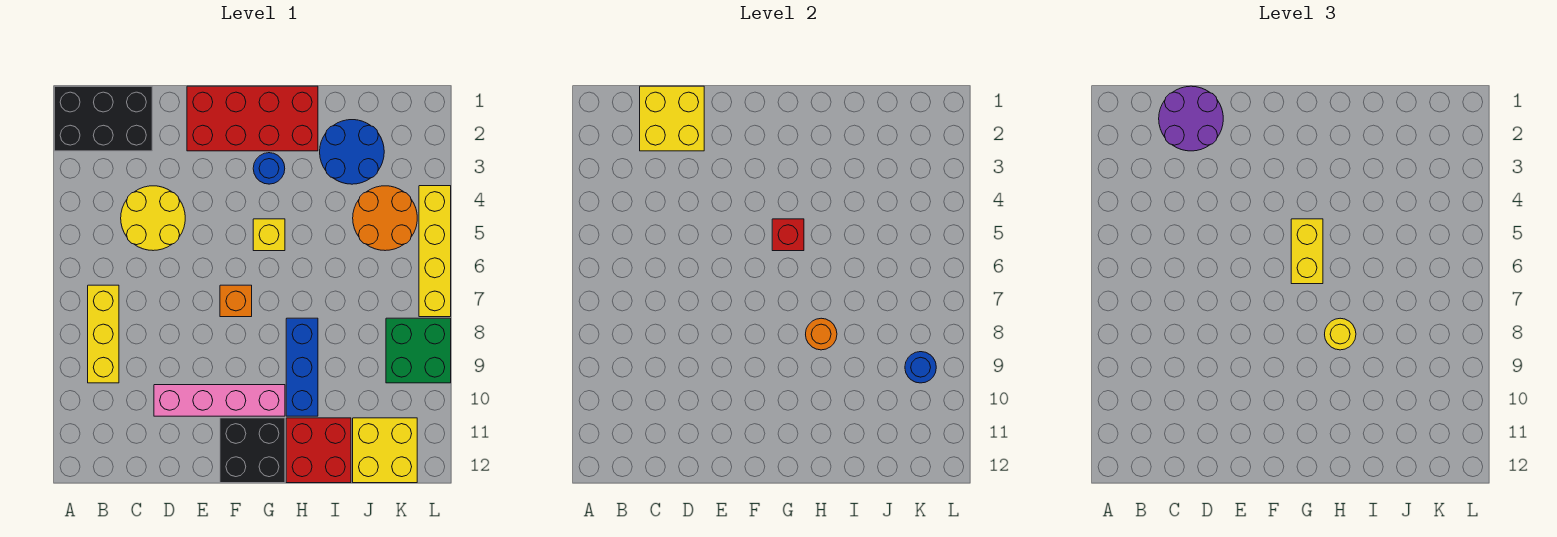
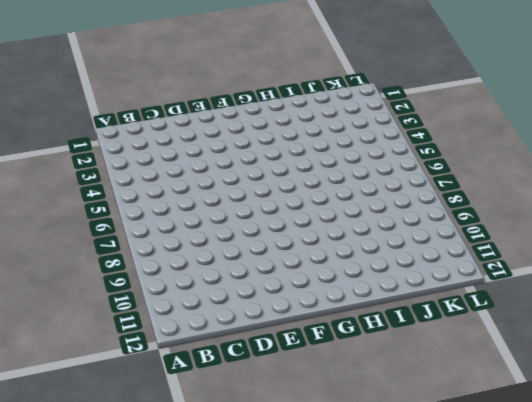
none -> black 2x3 brick [54,86,152,151]
none -> yellow 1x3 brick [88,285,119,383]
none -> yellow 2x2 round brick [121,186,185,251]

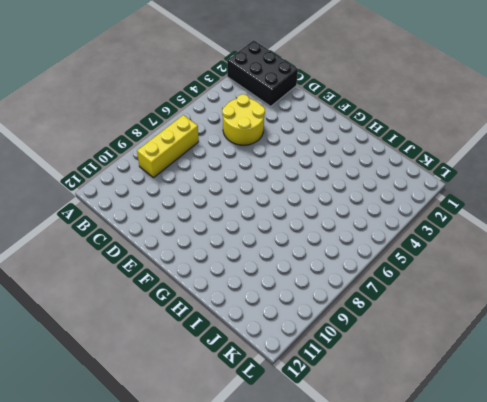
none -> pink 1x4 brick [154,385,285,416]
none -> red 2x4 brick [187,86,318,151]
none -> orange 1x1 brick [220,285,252,317]

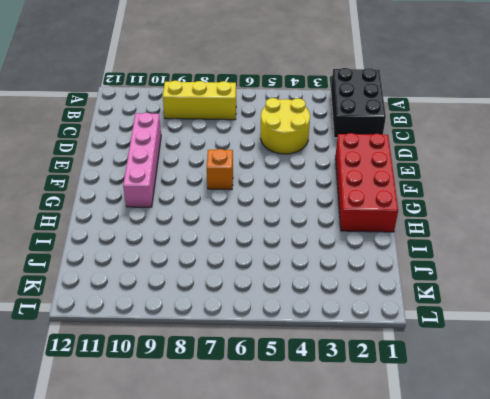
none -> black 2x2 brick [220,418,285,483]
none -> blue 1x1 round brick [253,153,285,184]
none -> yellow 1x1 brick [253,219,285,251]

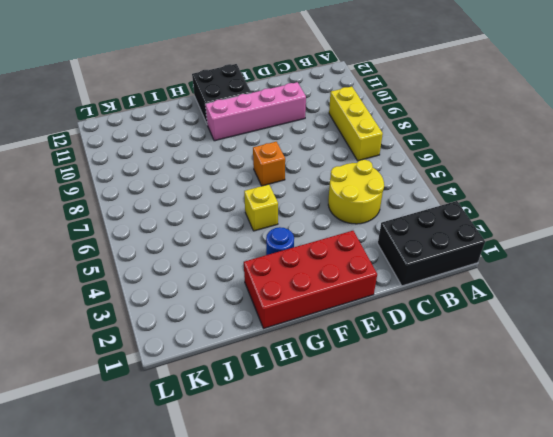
none -> blue 1x3 brick [286,318,318,416]
none -> red 2x2 brick [286,418,351,483]
none -> blue 2x2 round brick [320,120,384,184]

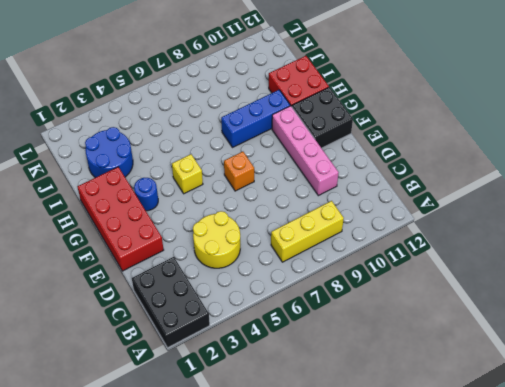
none -> orange 2x2 round brick [353,186,417,251]
none -> yellow 2x2 brick [353,418,417,483]
none -> green 2x2 brick [386,318,451,383]

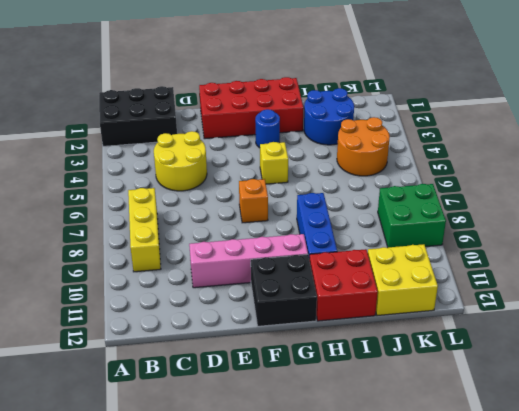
none -> yellow 1x4 brick [419,186,451,317]
none -> yellow 2x2 brick [640,86,704,151]
none -> red 1x1 brick [772,219,804,251]

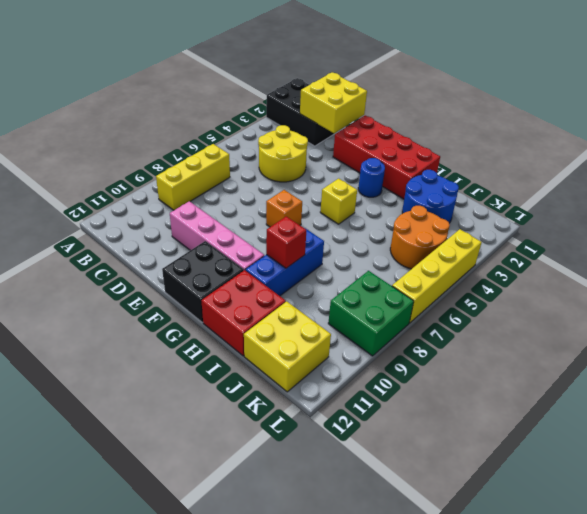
red 1x1 brick [266,216,306,268] -> red 1x1 brick moved to [772,219,804,251]
none -> orange 1x1 round brick [806,318,837,350]
none -> blue 1x1 round brick [905,352,936,383]
none -> purple 2x2 round brick [1159,86,1223,151]

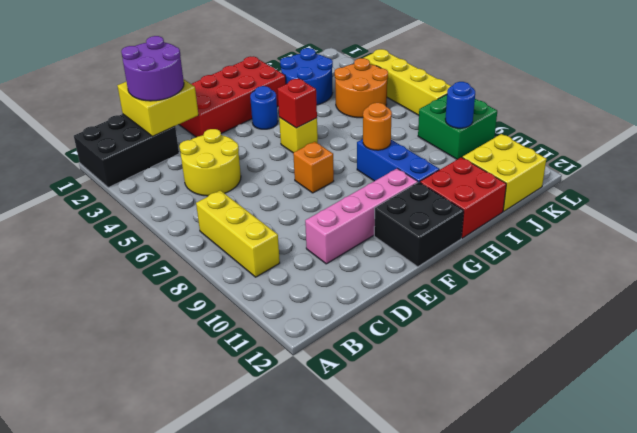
none -> yellow 1x2 brick [1291,219,1323,284]
none -> yellow 1x1 round brick [1325,318,1356,350]

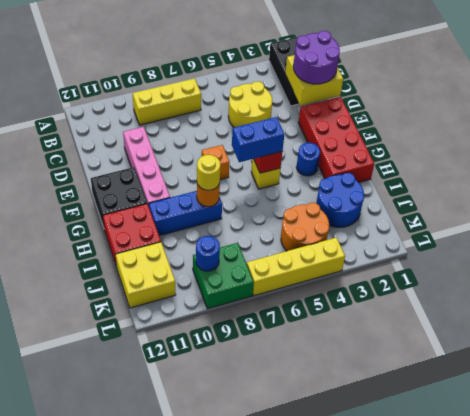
blue 1x2 brick [232,117,284,162] -> yellow 1x2 brick [1291,219,1323,284]

